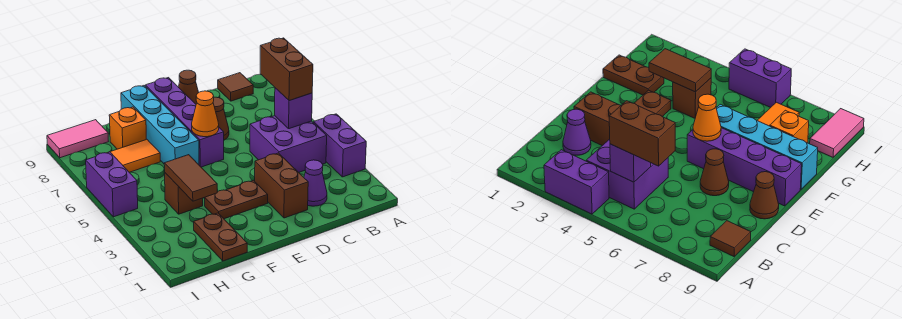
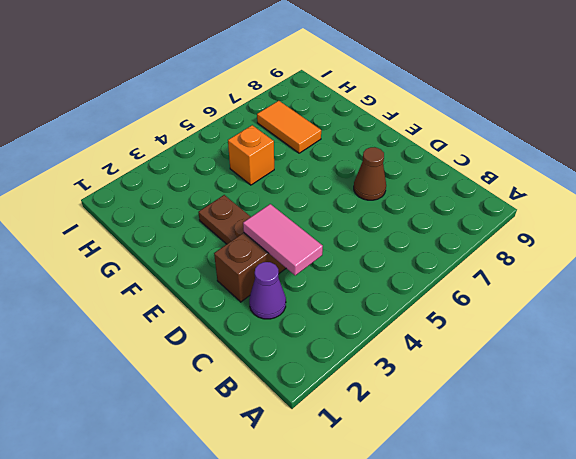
pink 1x2 tile [243,204,323,275] -> pink 1x2 tile moved to [47,120,109,158]
orange 1x1 brick [228,125,274,185] -> orange 1x1 brick moved to [109,107,146,149]
none -> purple 1x2 brick [314,114,366,177]
none -> purple 2x2 brick [250,116,327,172]
none -> brown 1x1 tile [218,73,253,101]

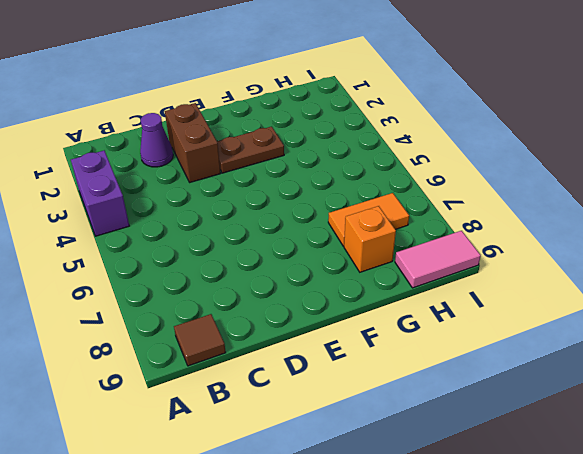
none -> purple 2x2 brick [250,116,327,172]
none -> brown 1x1 cone [213,97,229,140]
none -> brown 1x1 cone [179,70,199,104]

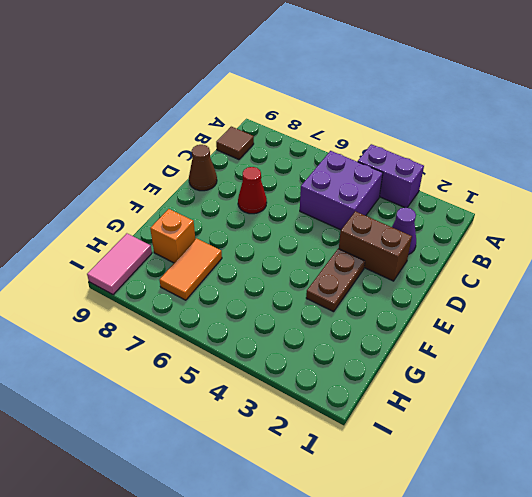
red 1x1 cone [238,167,267,214] -> brown 1x1 cone [213,97,229,140]
none -> purple 1x4 brick [145,78,224,167]
none -> cyan 1x4 brick [121,86,199,165]
none -> brown 1x2 plate [194,213,247,261]

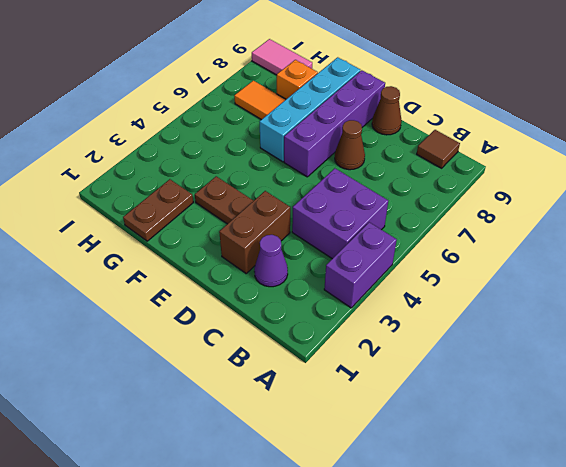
none -> brown 1x1 brick [165,173,203,214]
none -> purple 1x2 brick [86,152,138,217]
none -> purple 1x1 brick [275,88,312,129]

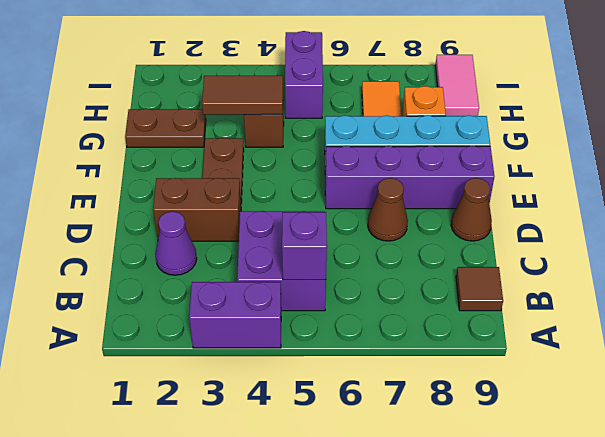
purple 1x2 brick [285,31,323,118] -> purple 1x2 brick turned to [86,152,138,217]
none -> orange 1x1 cone [192,91,219,137]
none -> brown 1x2 brick [260,38,313,101]

